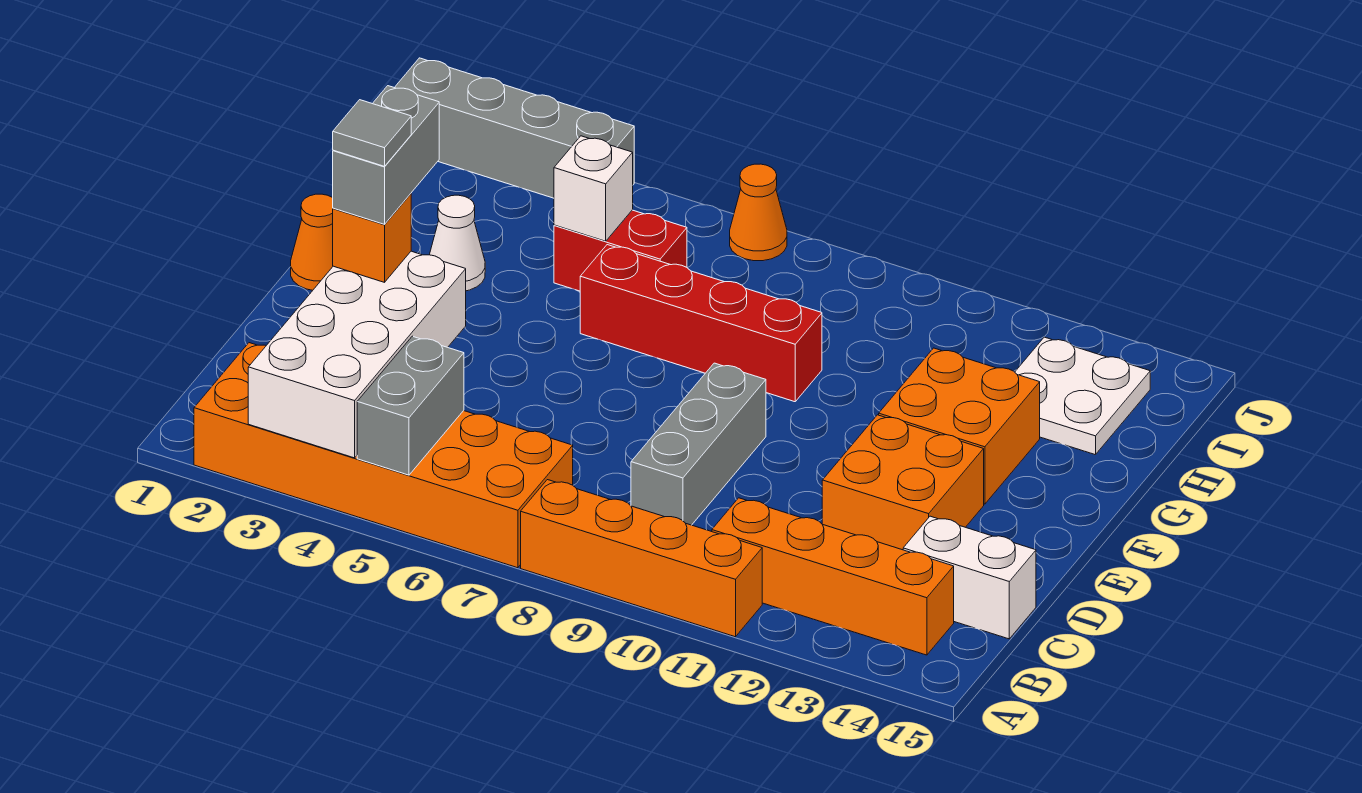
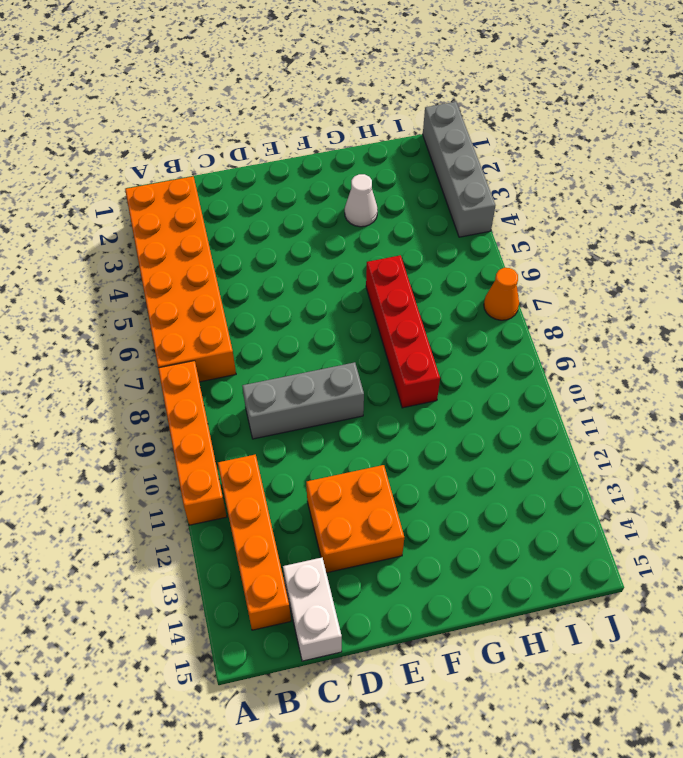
none -> orange 1x1 cone [291,194,333,290]
none -> orange 2x2 brick [879,348,1040,504]
none -> red 1x2 brick [554,210,687,291]

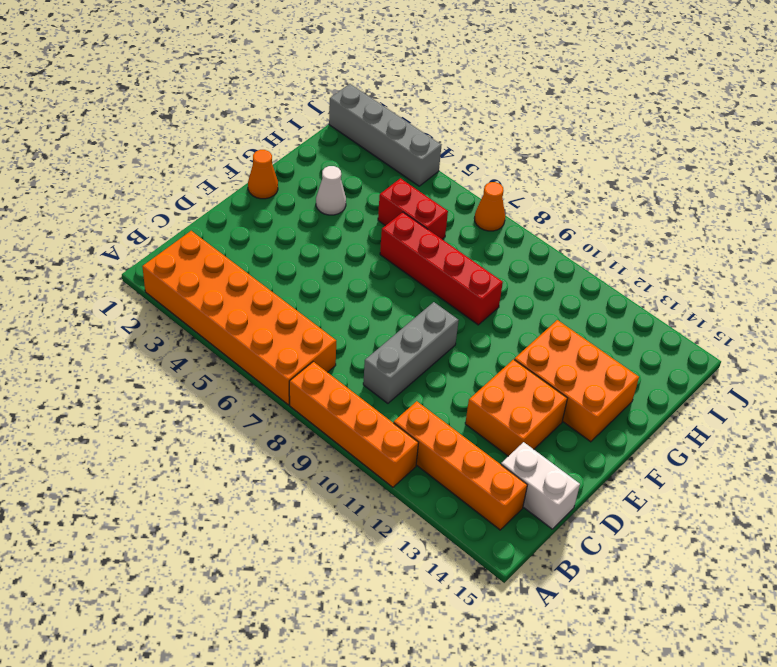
orange 2x3 brick [514,320,639,442] -> orange 2x2 brick [879,348,1040,504]
none -> white 2x2 plate [1015,337,1150,455]
none -> white 2x4 brick [248,251,466,458]
none -> grey 1x2 brick [357,336,464,475]

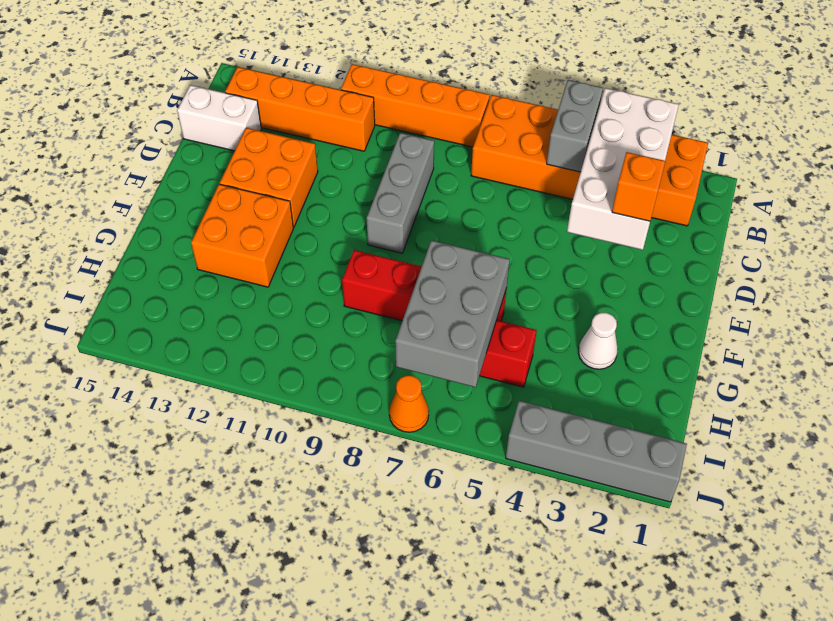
grey 2x3 brick [395,240,510,387] -> none
none -> orange 1x1 cone [291,194,333,290]
none -> white 2x2 plate [1015,337,1150,455]
none -> white 1x1 brick [554,136,633,241]

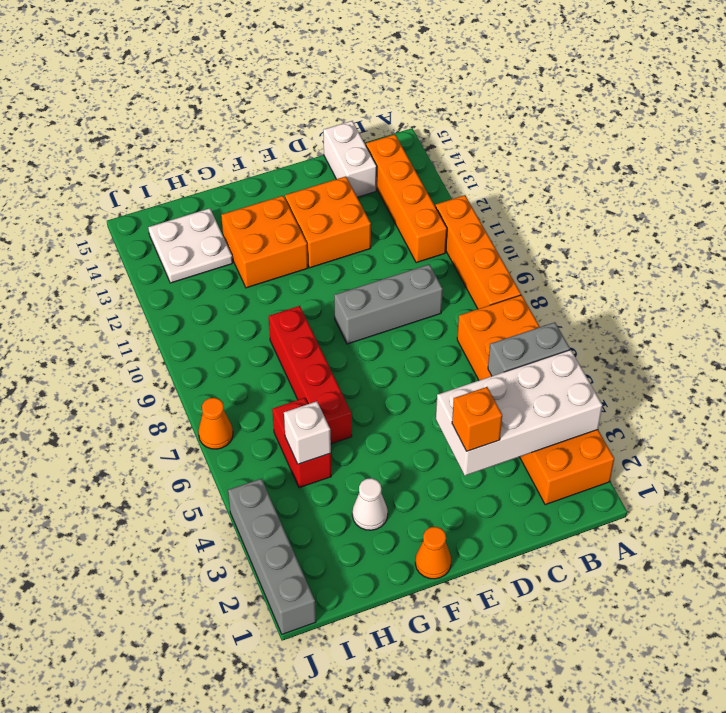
none -> grey 1x2 brick [333,86,439,224]
none -> grey 1x1 tile [333,100,411,166]

